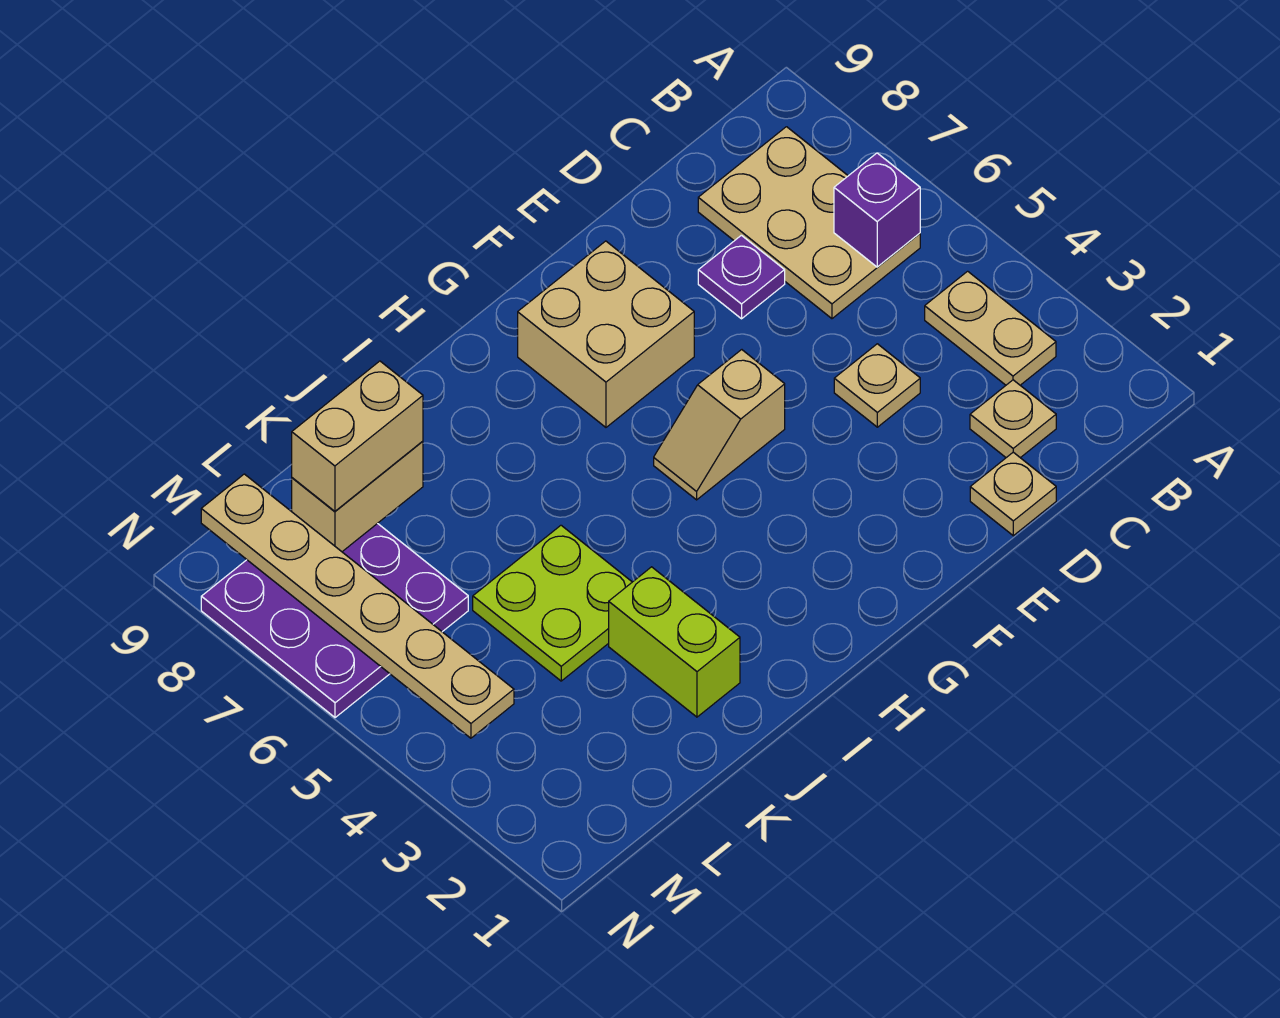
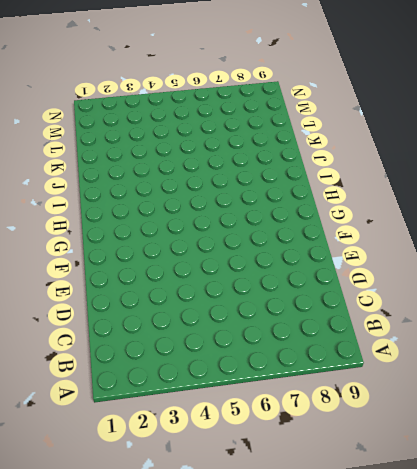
none -> tan 1x2 plate [925,271,1056,385]
none -> tan 2x3 plate [698,127,920,319]
none -> tan 1x1 plate [970,380,1056,458]

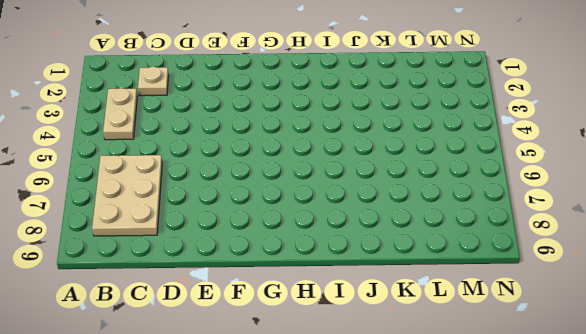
none -> tan 1x1 plate [970,452,1056,536]
none -> tan 1x1 plate [834,344,920,427]
none -> purple 1x1 plate [698,235,785,319]

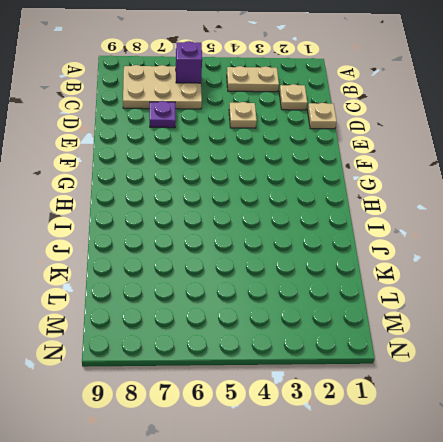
none -> tan 1x2 slope [654,350,785,500]
none -> tan 2x2 brick [518,241,694,427]
none -> lime 1x2 brick [609,567,740,717]

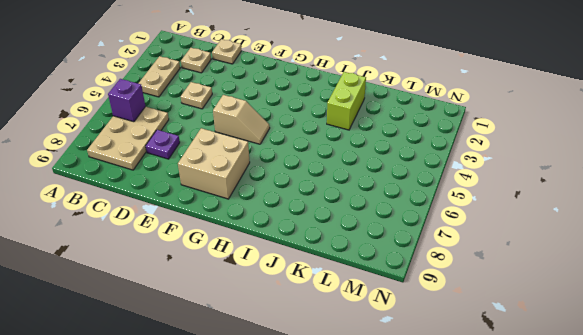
none -> lime 2x2 plate [473,525,632,681]
none -> purple 3x3 plate [201,523,468,718]
none -> tan 1x2 brick [292,441,423,552]

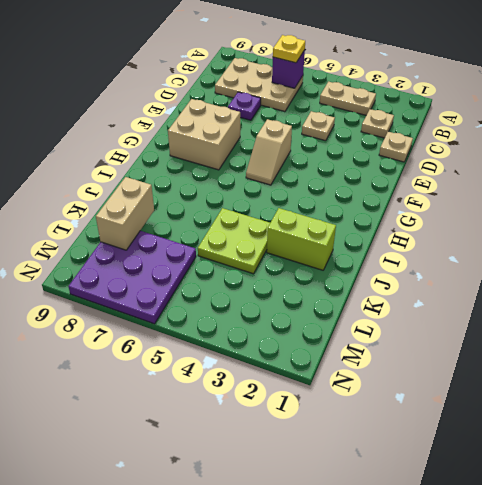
yellow 1x1 plate [273,35,305,63] -> none
none -> tan 1x6 plate [201,474,514,738]
none -> tan 1x2 brick [292,361,423,511]

